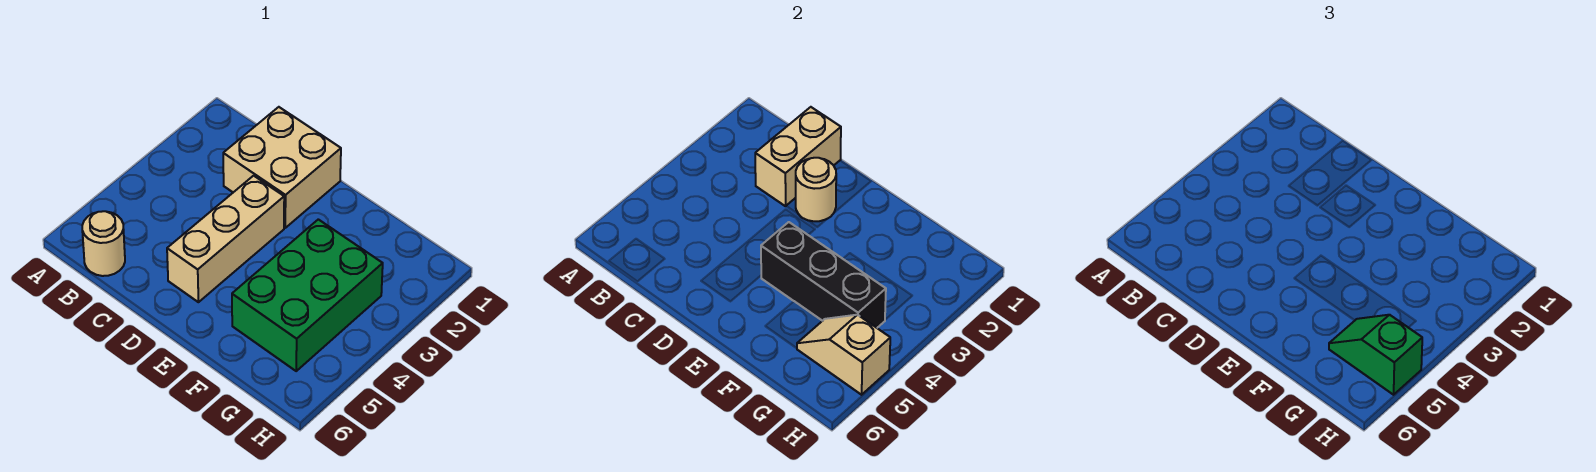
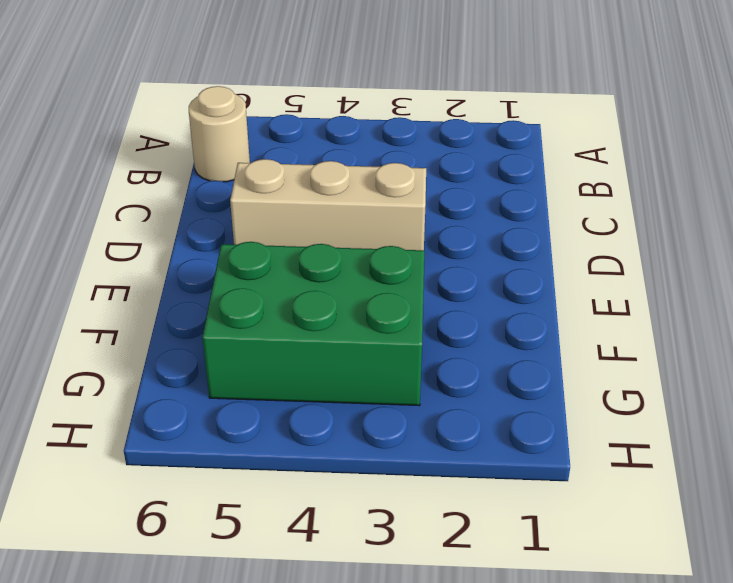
none -> tan 2x2 brick [223,107,341,228]
none -> tan 1x2 brick [755,107,841,206]

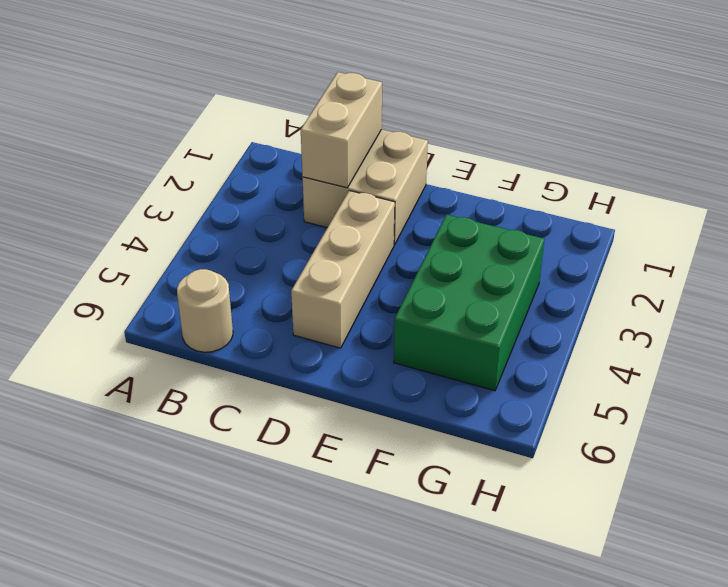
none -> tan 1x1 round brick [796,158,836,221]
none -> black 1x3 brick [761,222,886,328]

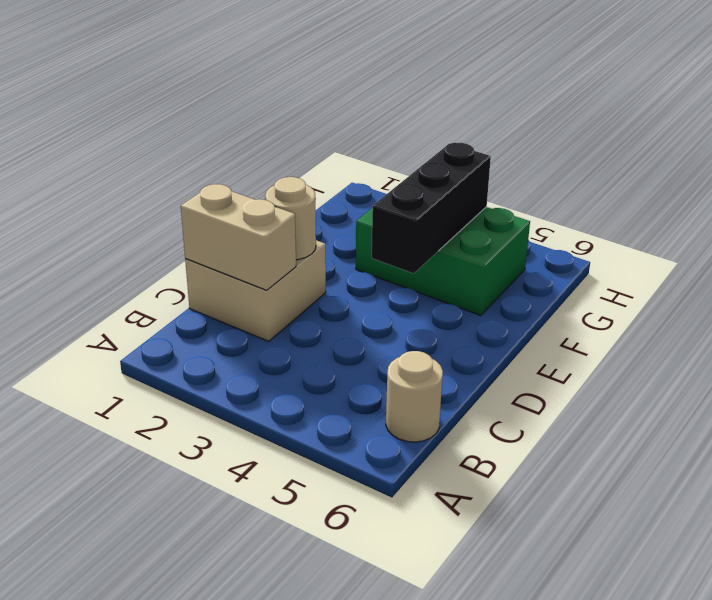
none -> tan 1x3 brick [167,176,284,302]
none -> tan 1x2 slope [797,315,890,395]

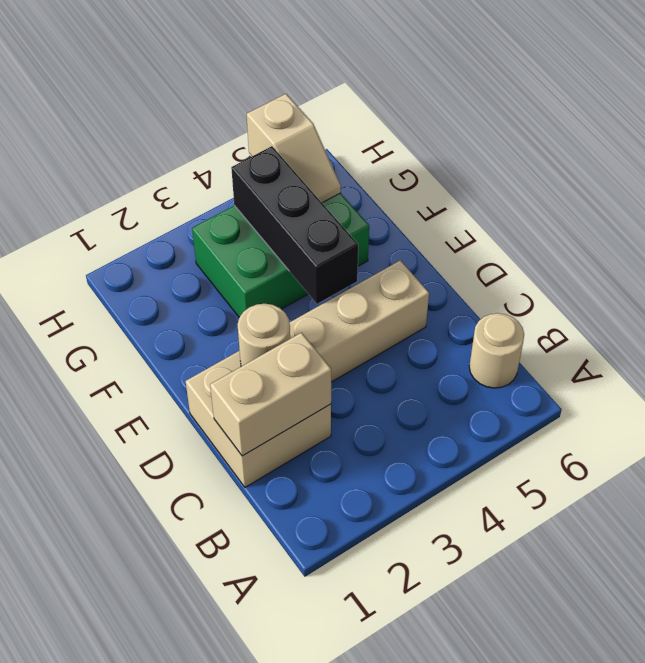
none -> green 1x2 slope [1329,315,1422,395]

